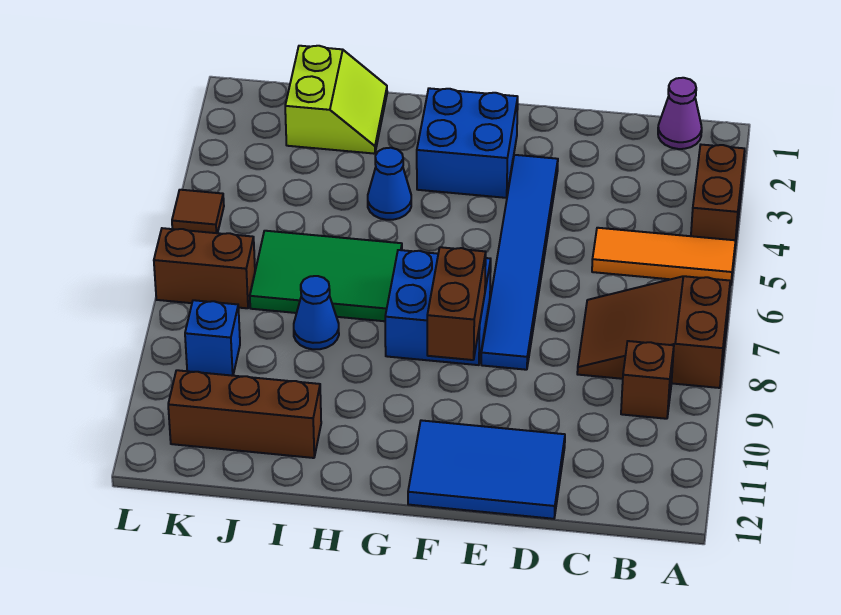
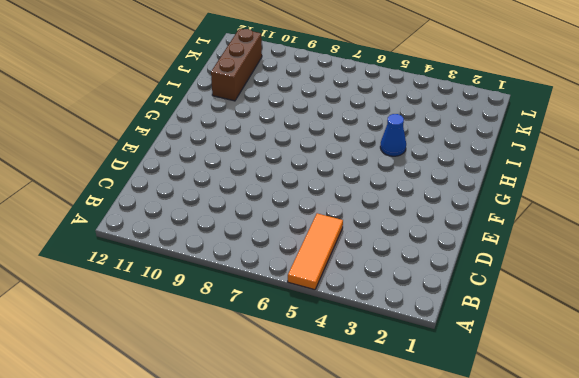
none -> brown 1x2 brick [691,145,745,245]
none -> brown 2x3 slope [577,276,730,388]
none -> purple 1x1 cone [658,78,702,149]

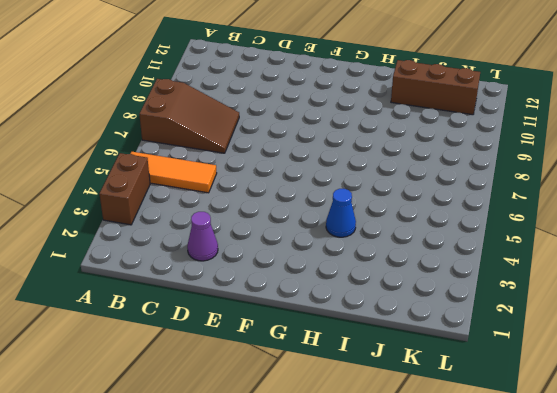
purple 1x1 cone [187,212,218,261] -> purple 1x1 cone moved to [658,78,702,149]
none -> brown 1x1 brick [621,341,674,419]
none -> blue 2x3 tile [408,420,565,519]
none -> blue 1x6 tile [481,155,558,370]

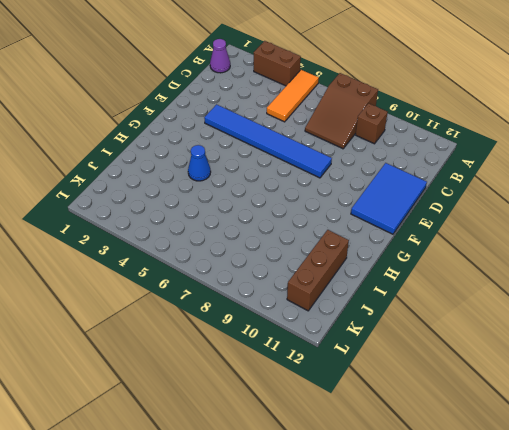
none -> blue 2x2 brick [417,88,518,198]
none -> blue 2x2 brick [385,250,491,365]
none -> green 2x3 tile [250,231,402,321]

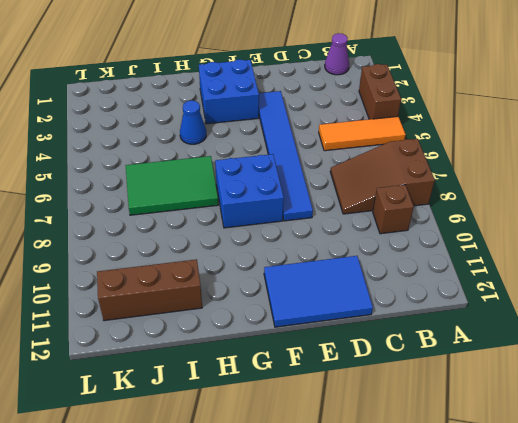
none -> lime 2x2 slope [285,46,387,154]
none -> blue 1x1 cone [294,276,339,349]
none -> brown 1x2 brick [154,228,255,308]

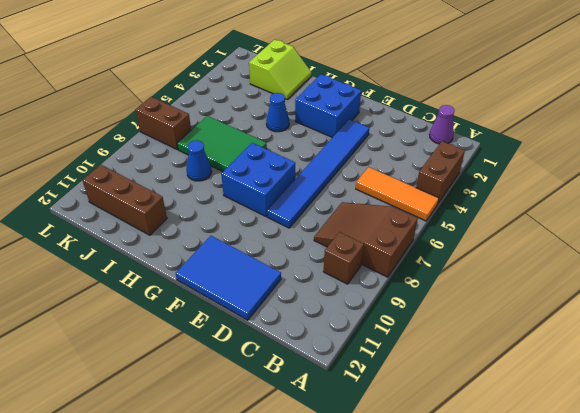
none -> blue 1x1 brick [185,300,240,376]
none -> brown 1x1 tile [172,190,224,233]
none -> brown 1x2 brick [427,247,486,360]

